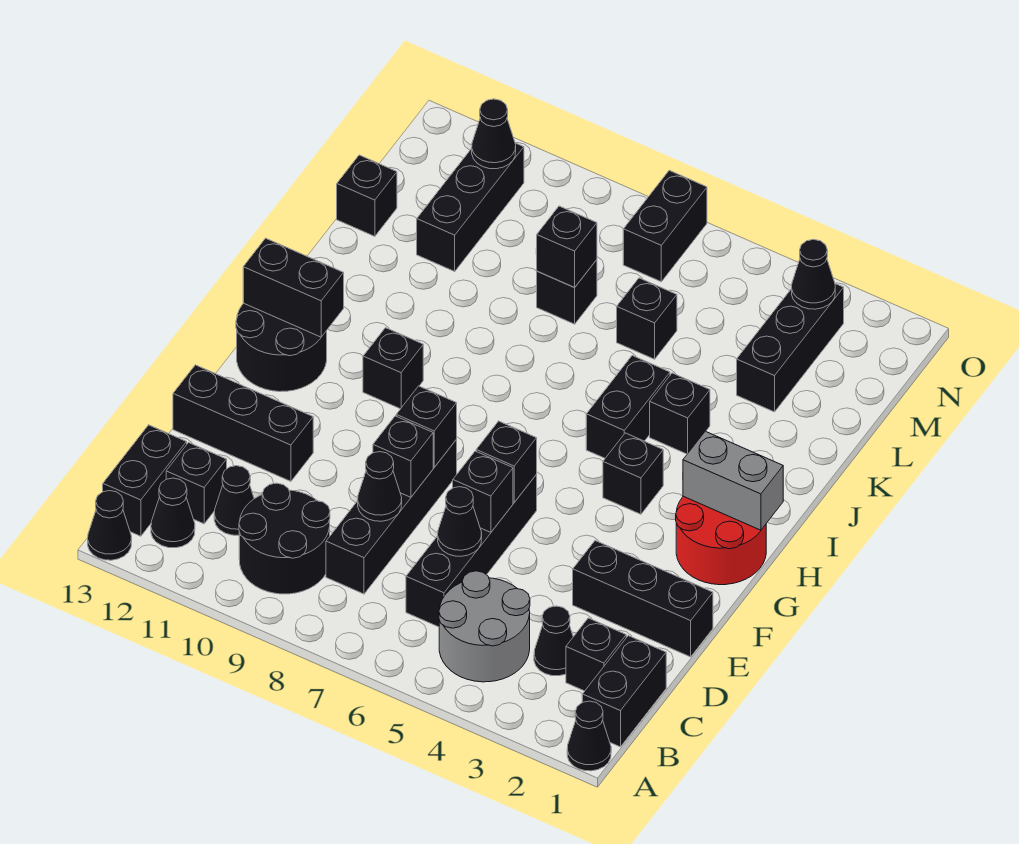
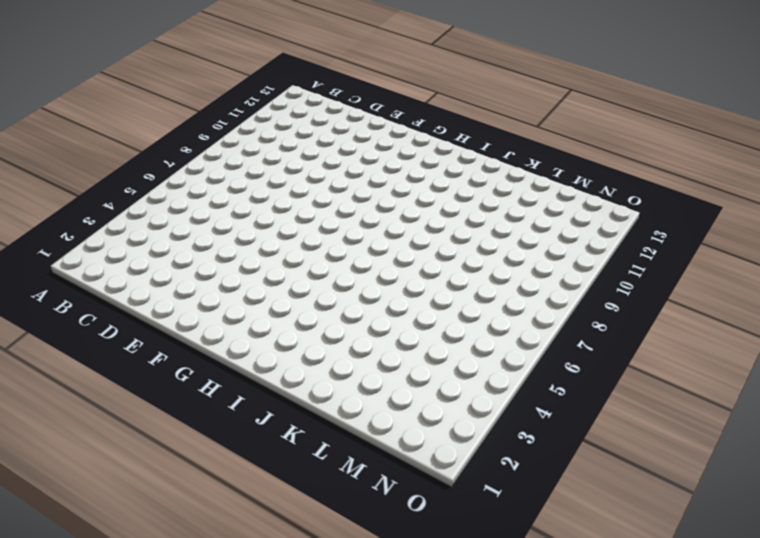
none -> black 1x1 cone [567,701,611,771]
none -> black 1x1 cone [88,491,132,560]
none -> black 1x2 brick [582,636,666,747]
none -> grey 2x2 round brick [439,571,530,682]

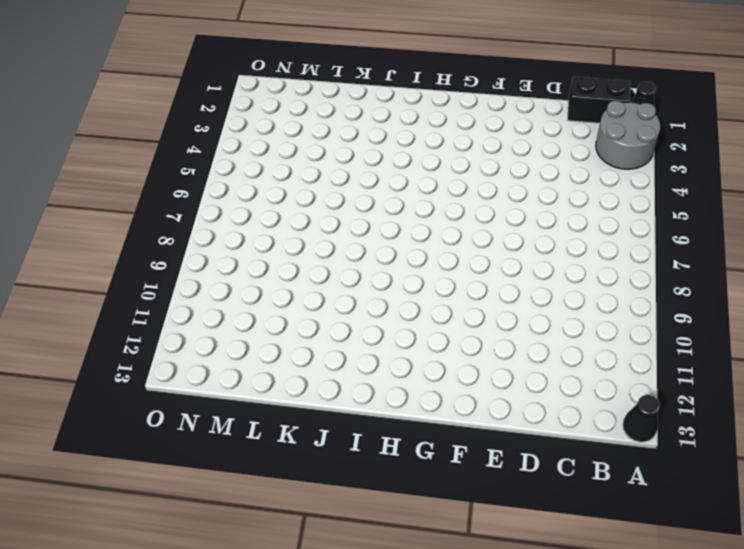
grey 2x2 round brick [596,101,660,169] -> grey 2x2 round brick moved to [439,571,530,682]
none -> black 2x2 round brick [239,483,330,594]
none -> black 1x1 cone [151,478,195,548]
none -> black 1x2 brick [103,425,187,536]
none -> black 1x1 brick [566,618,626,691]

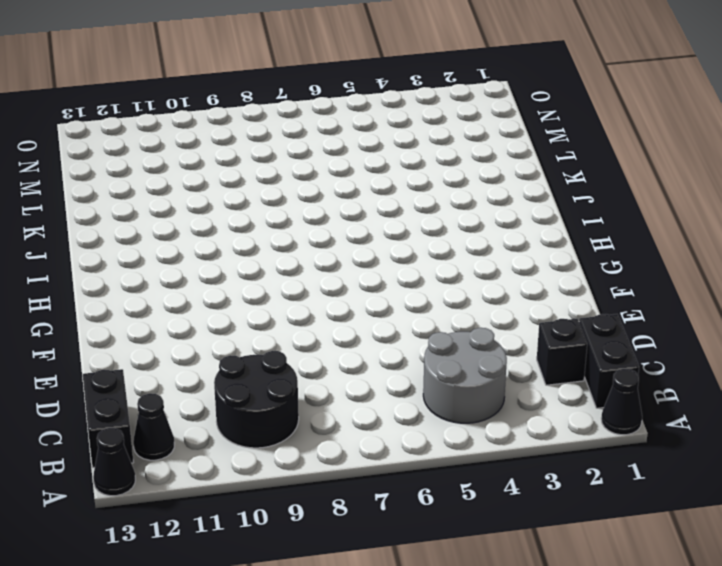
none -> black 1x1 cone [534,606,573,676]
none -> black 1x4 brick [406,475,537,627]
none -> black 1x4 brick [326,440,457,594]
none -> black 1x1 cone [214,466,254,535]

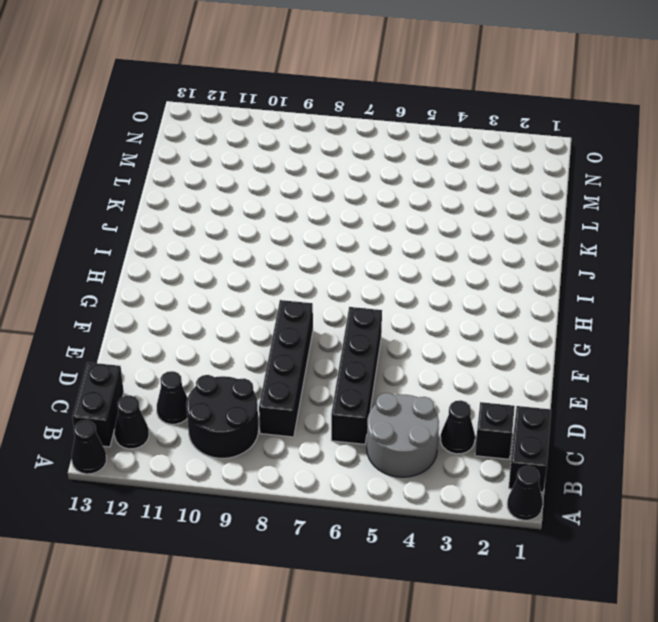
none -> black 1x1 brick [166,443,227,524]
none -> black 1x3 brick [573,541,713,657]
none -> black 1x3 brick [173,365,313,481]
none -> red 2x2 round brick [676,496,766,585]

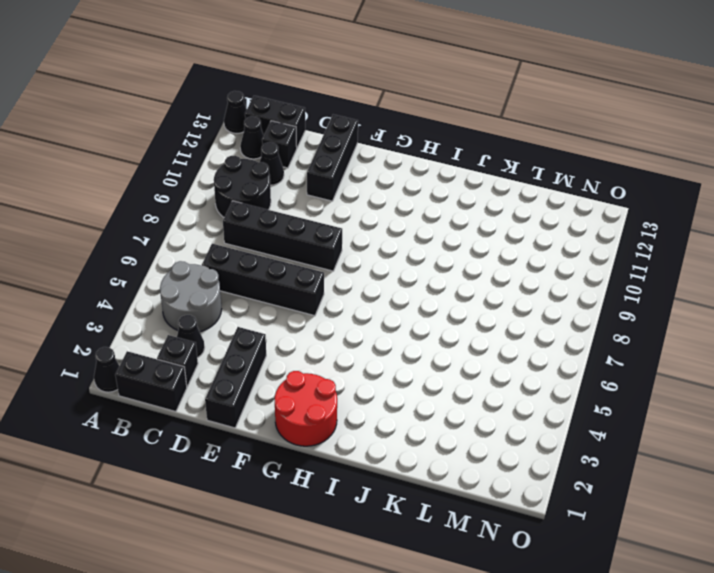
none -> black 2x2 round brick [236,303,327,392]
none -> black 1x1 brick [603,433,663,514]
none -> black 1x1 brick [363,328,423,409]
none -> black 1x2 brick [586,356,670,458]

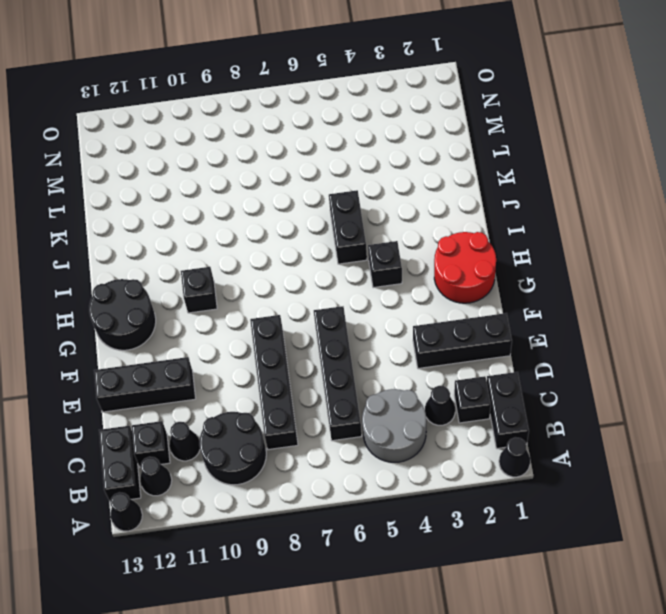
none -> black 1x1 brick [650,373,710,454]
none -> black 1x3 brick [737,283,844,412]
none -> black 1x1 brick [617,278,677,359]
none -> black 1x1 brick [537,260,597,324]

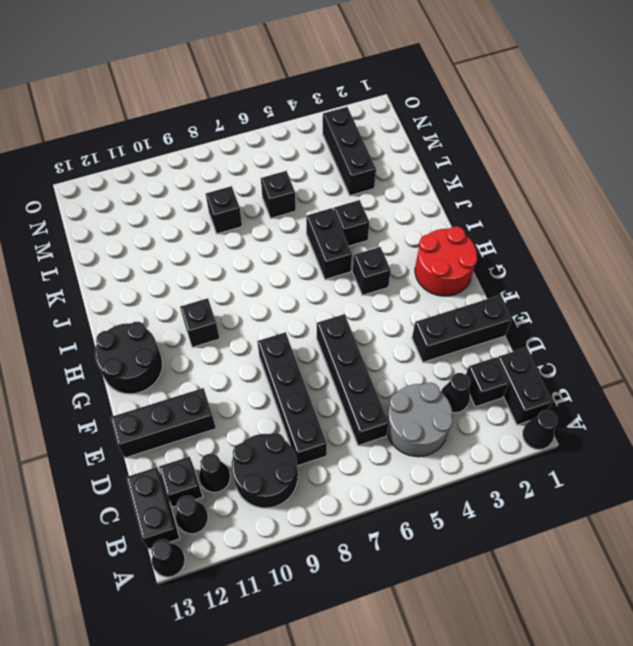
none -> black 1x3 brick [417,143,524,271]
none -> black 1x1 brick [337,155,397,236]
none -> black 1x2 brick [623,170,707,282]
none -> black 1x1 cone [438,487,482,556]

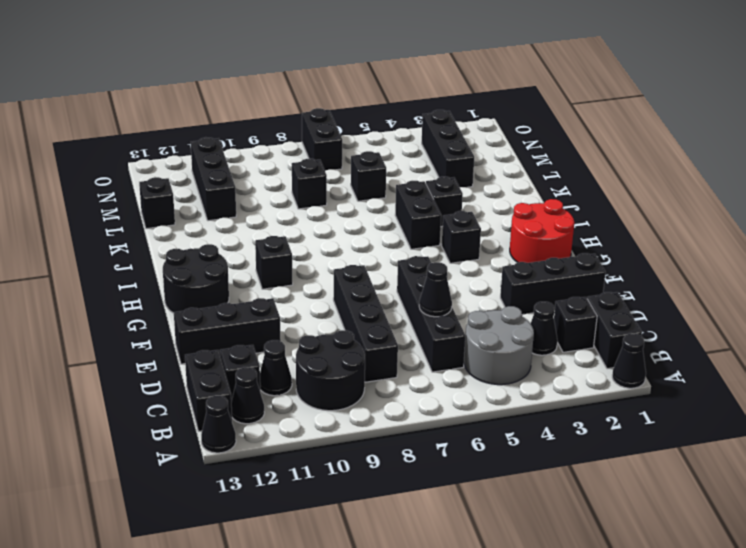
none -> black 1x1 cone [358,452,402,521]
none -> black 1x1 brick [453,451,513,532]
none -> black 1x1 brick [373,416,433,497]
none -> black 1x1 brick [476,421,537,502]

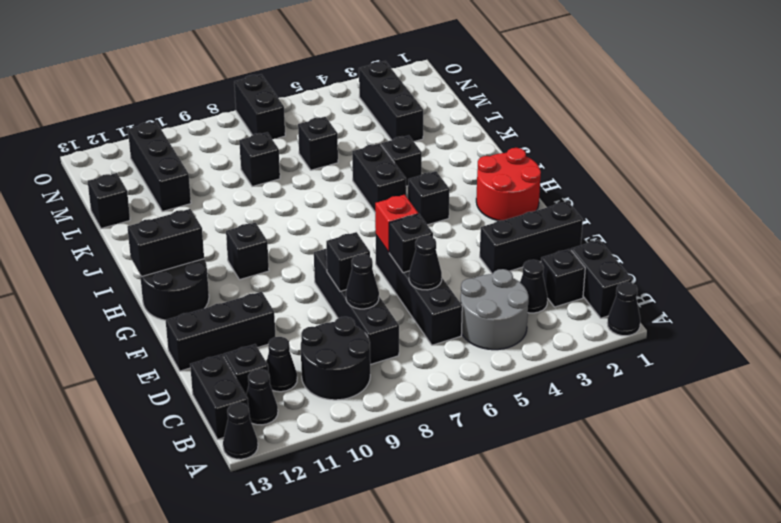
red 1x1 brick [375,195,418,252] -> black 1x1 brick [476,421,537,502]
none -> black 1x1 brick [396,386,457,467]
none -> grey 1x2 brick [683,431,783,530]
none -> black 1x1 brick [536,206,597,288]
none -> black 1x1 cone [792,240,835,309]

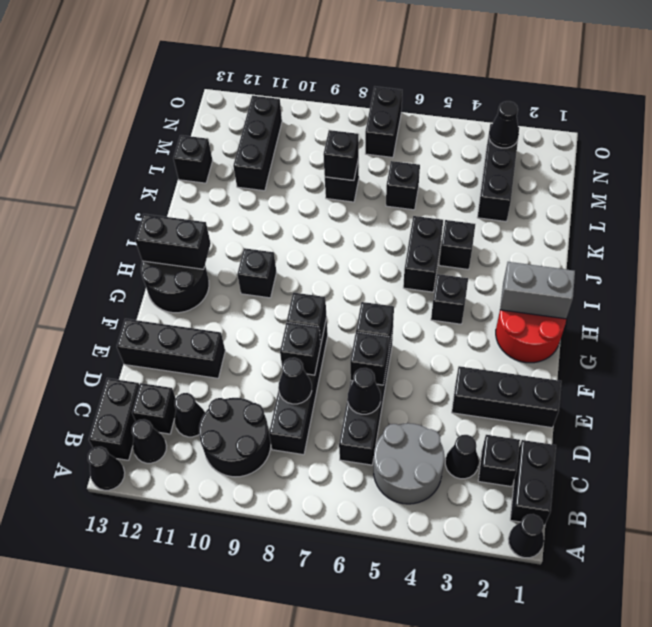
none -> black 1x1 cone [472,99,516,169]

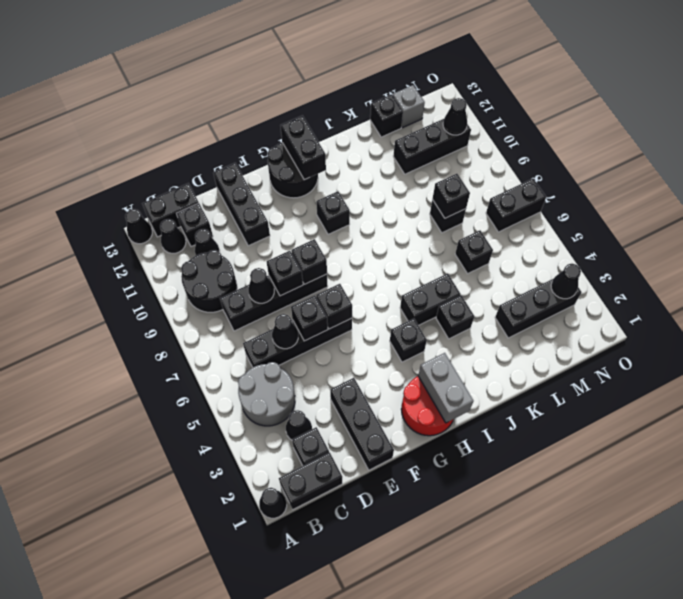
grey 1x1 brick [393,85,425,128] -> none

